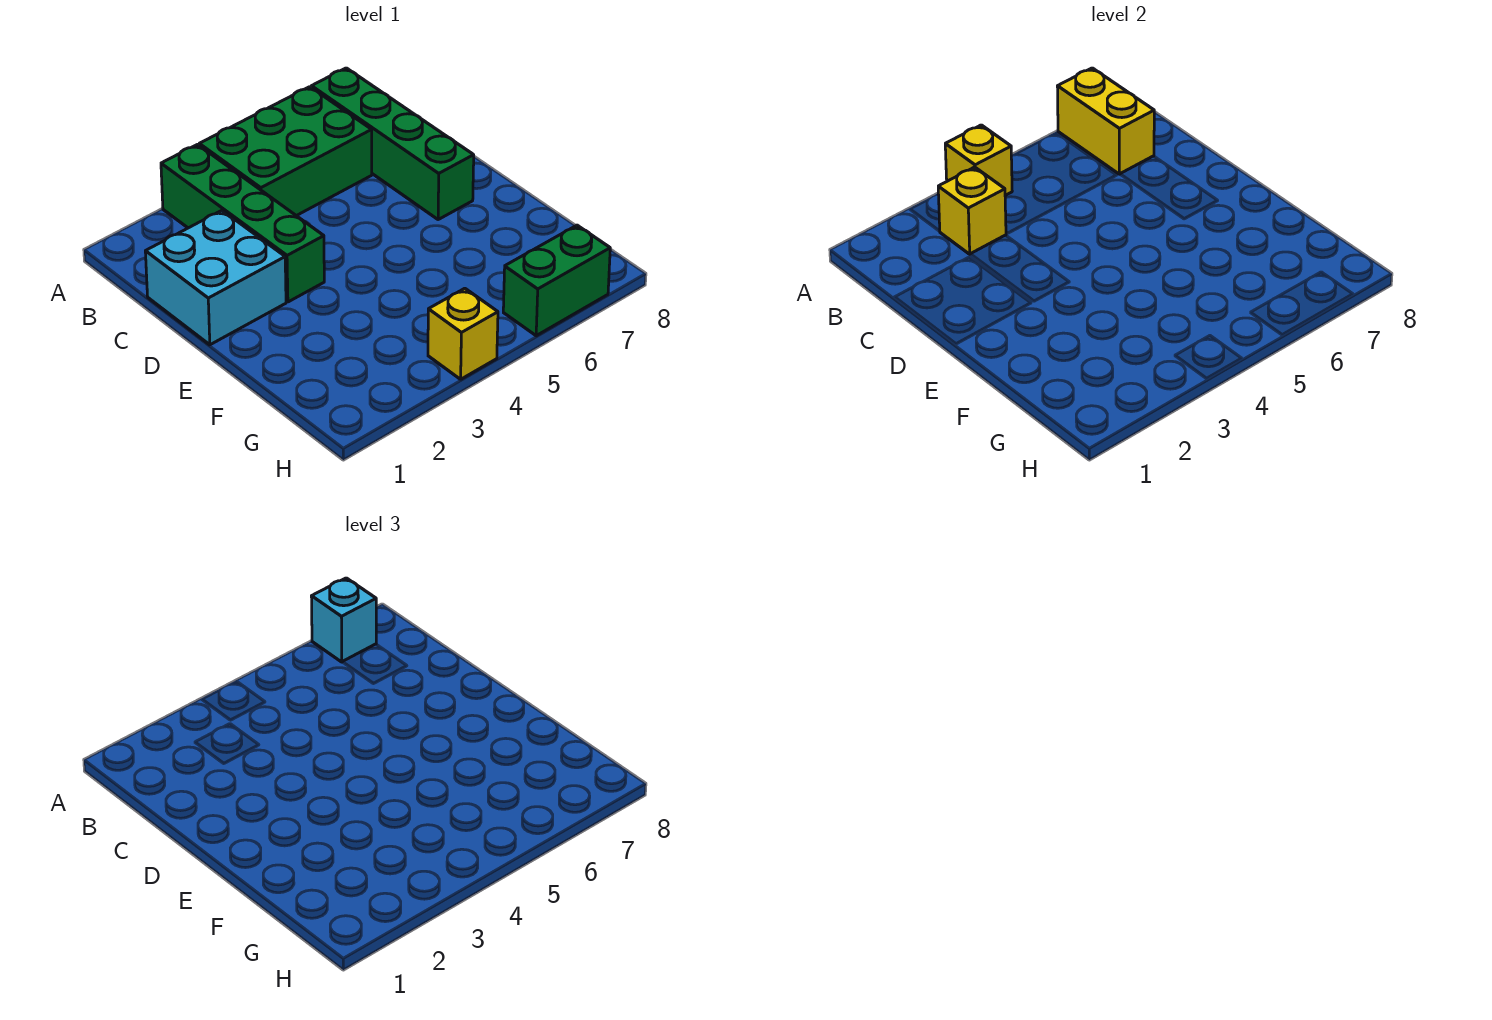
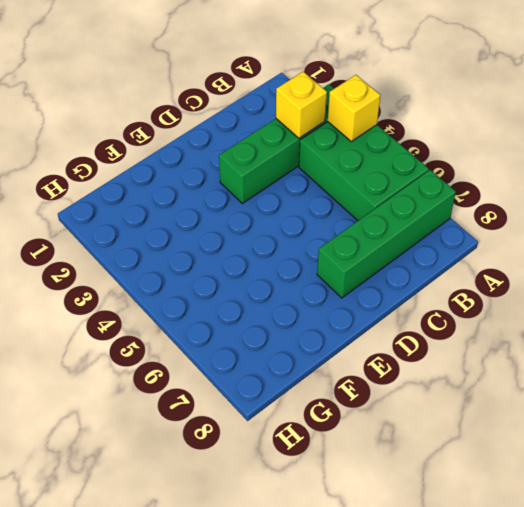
none -> cyan 2x2 brick [145,211,286,345]
none -> yellow 1x1 brick [428,288,498,379]

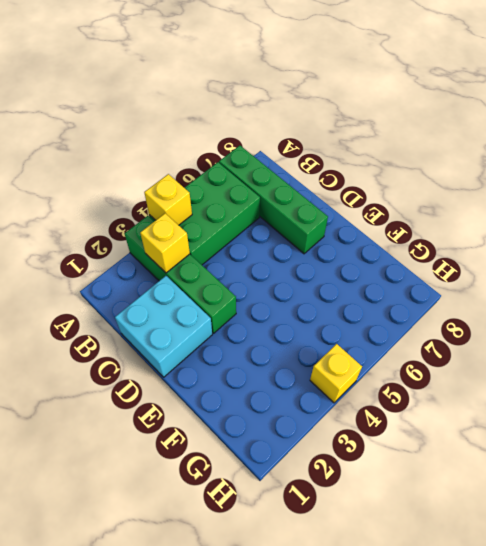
none -> green 1x2 brick [503,225,610,336]
none -> yellow 1x2 brick [1057,68,1154,174]

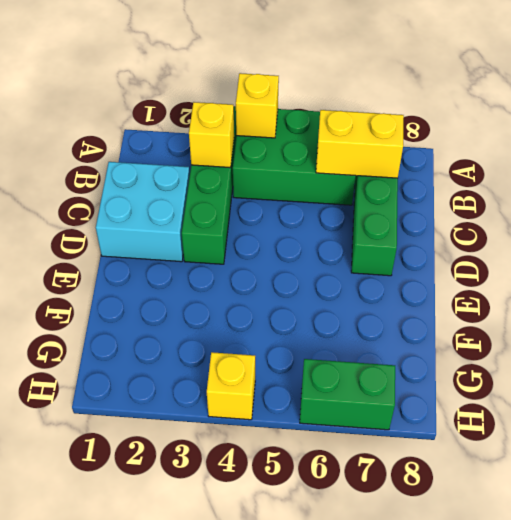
yellow 1x2 brick [316,110,404,178] -> yellow 1x2 brick turned to [1057,68,1154,174]
none -> cyan 1x1 brick [311,578,376,662]

